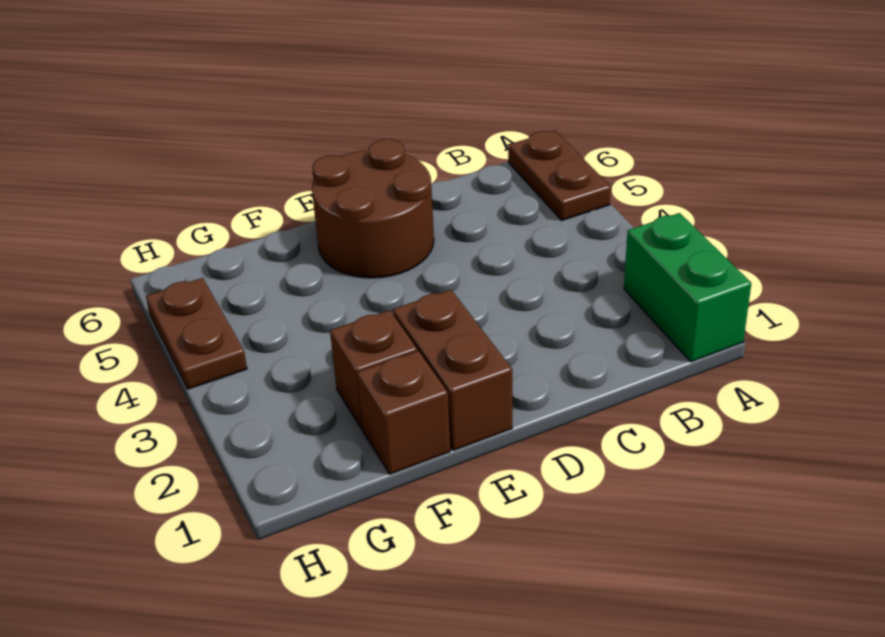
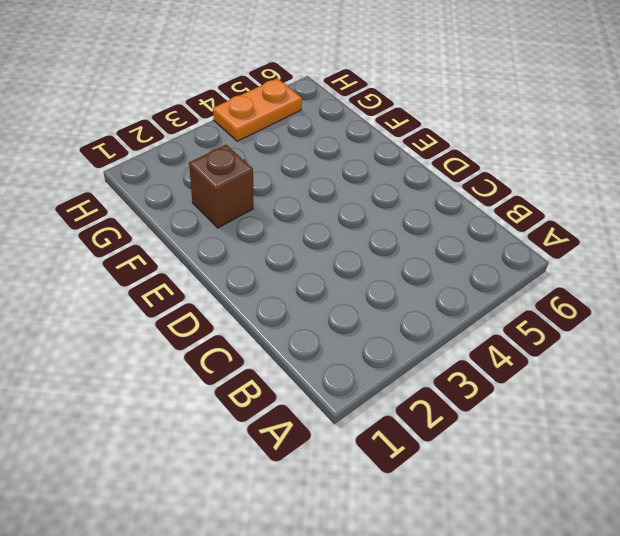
orange 1x2 plate [213,78,302,141] -> brown 1x2 plate [146,278,247,389]
none -> green 1x2 brick [624,213,751,362]
none -> brown 1x2 plate [508,130,611,220]

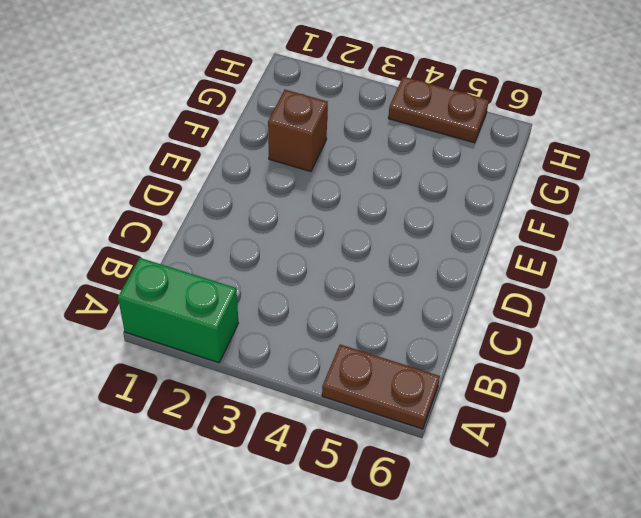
none -> brown 2x2 round brick [312,139,434,278]
none -> brown 1x2 brick [393,290,512,451]

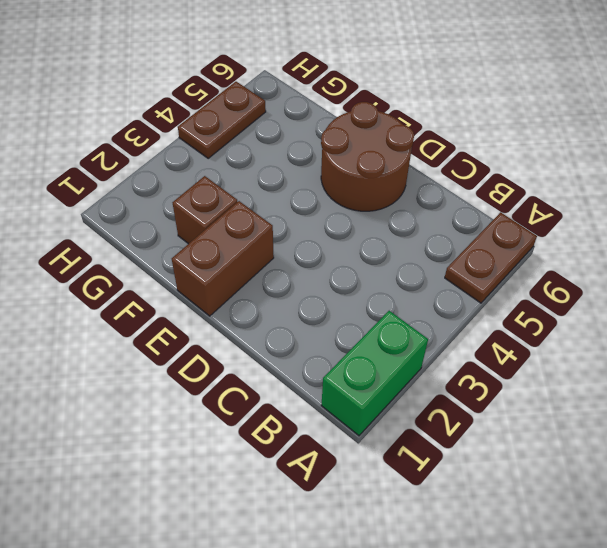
none -> brown 1x1 brick [357,351,450,474]

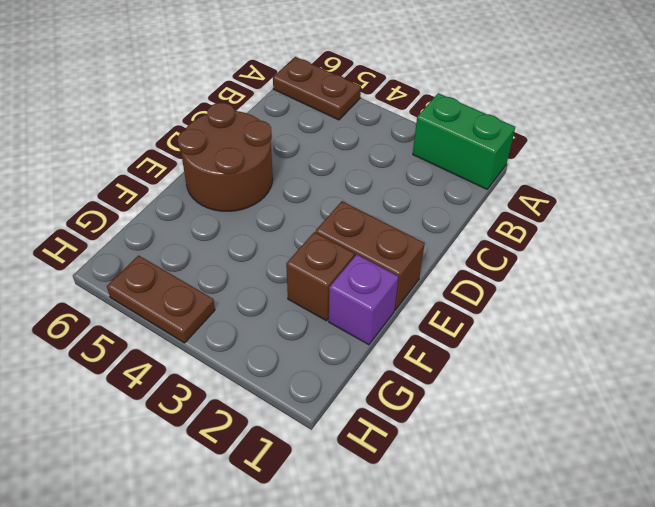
purple 1x1 brick [329,255,398,345] -> brown 1x1 brick [357,351,450,474]

